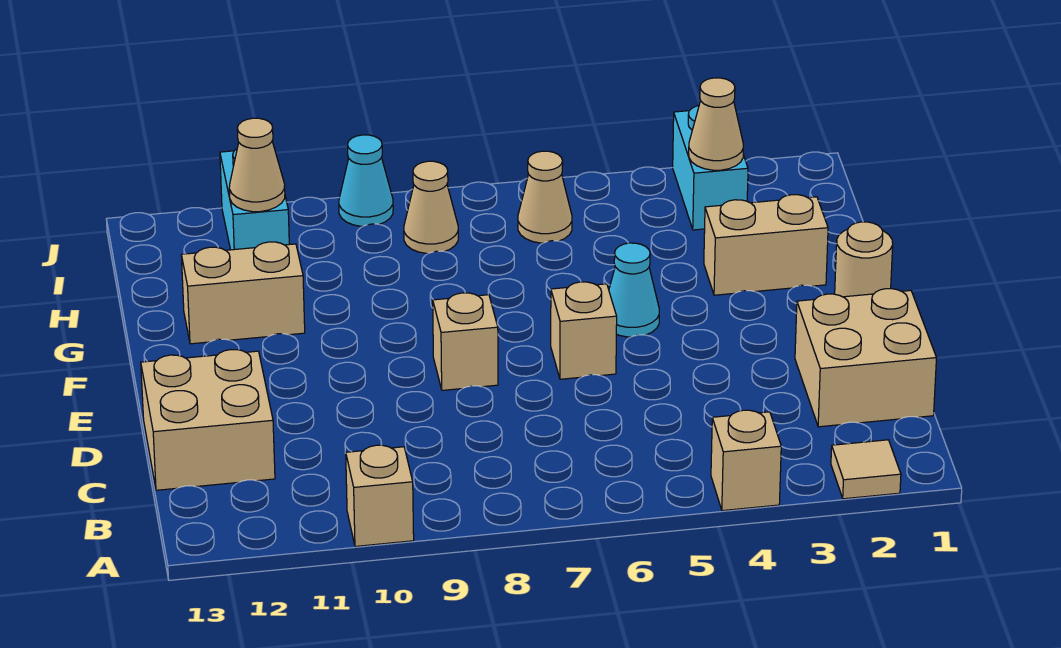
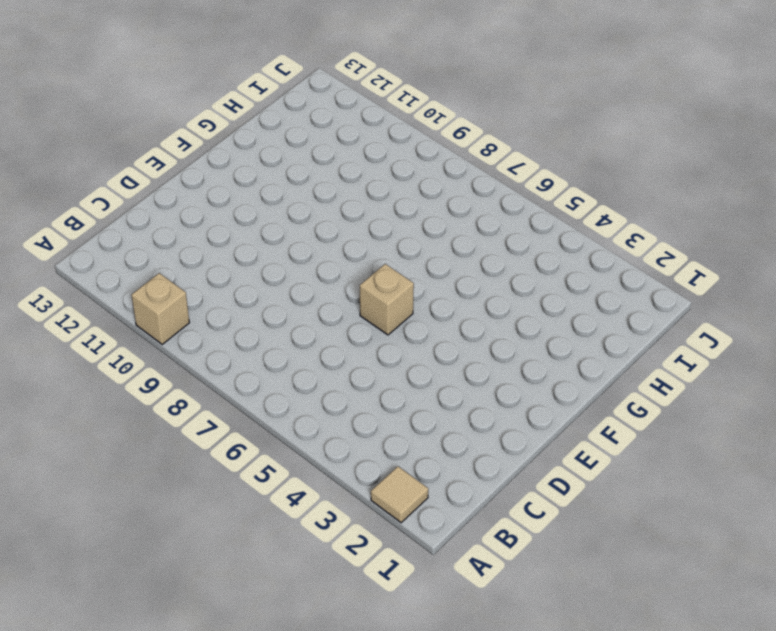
none -> tan 1x1 brick [711,410,781,511]
none -> tan 2x2 brick [795,289,936,427]
none -> tan 2x2 brick [141,350,275,490]

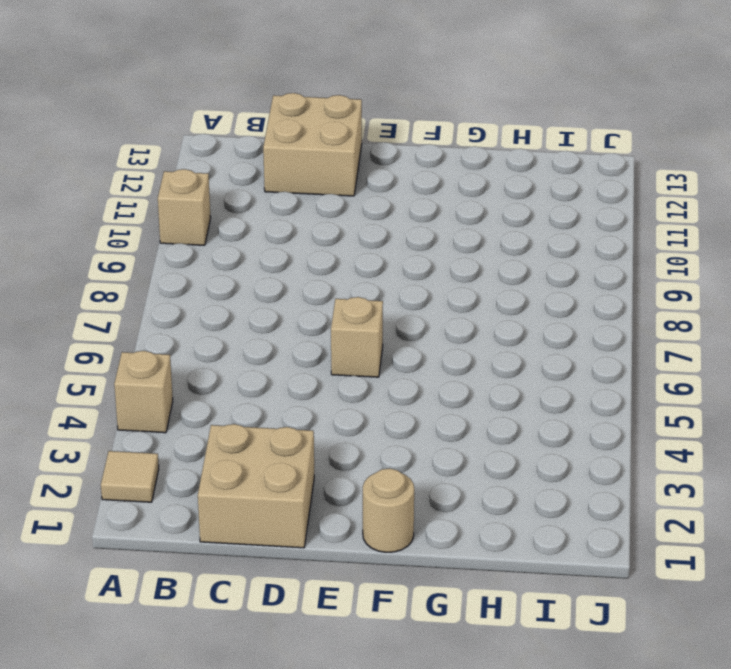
none -> tan 1x1 brick [433,293,498,390]
none -> cyan 1x1 cone [609,243,659,337]
none -> tan 1x2 brick [704,195,828,295]

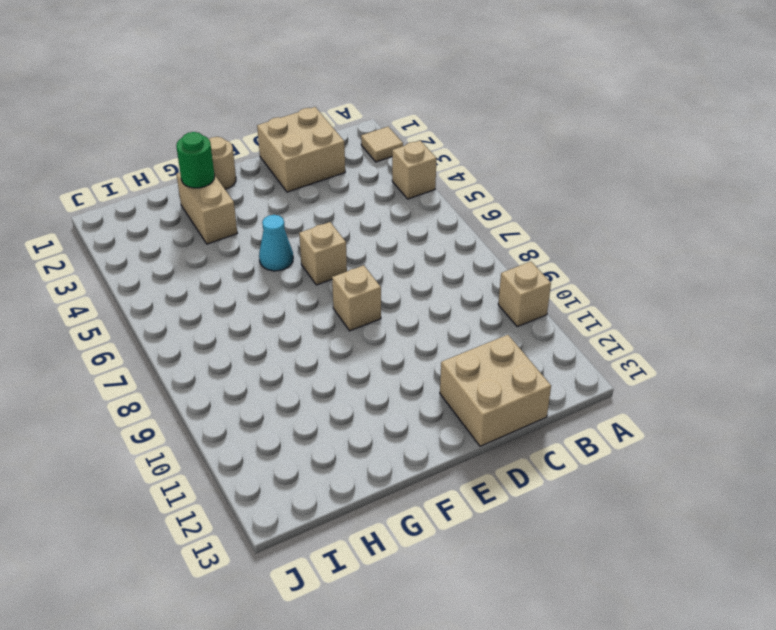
green 1x1 round brick [176,132,215,188] -> none
none -> tan 1x2 brick [181,242,305,344]
none -> cyan 1x2 brick [673,106,748,230]
none -> tan 1x1 cone [518,151,572,243]

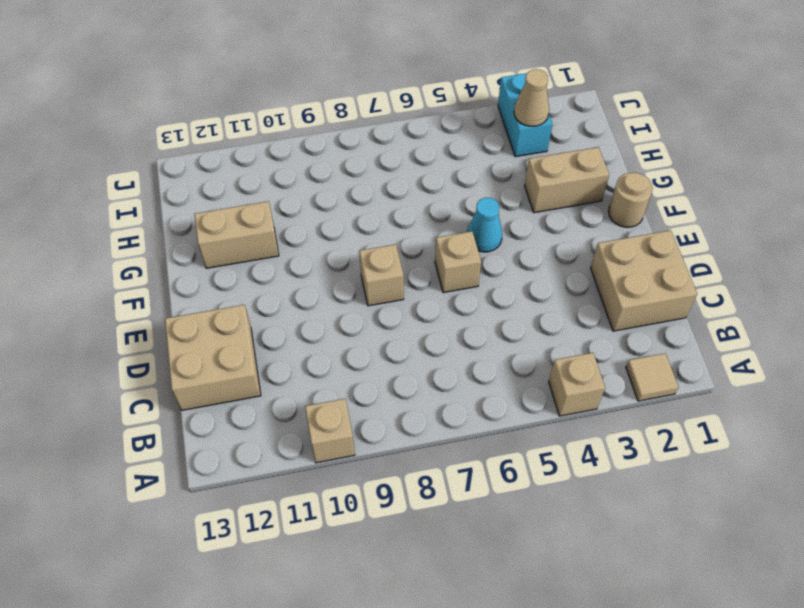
none -> tan 1x1 cone [518,151,572,243]
none -> tan 1x1 cone [404,161,458,254]
none -> cyan 1x2 brick [220,149,289,250]

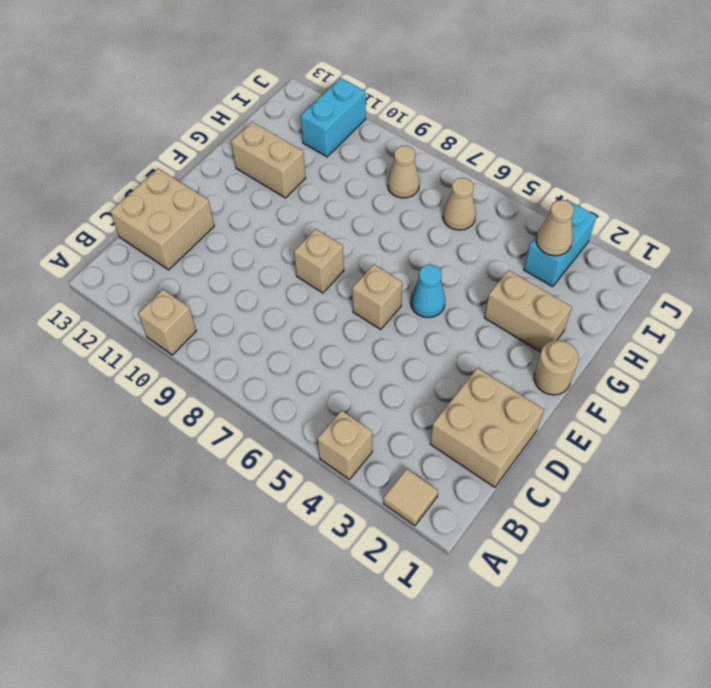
none -> cyan 1x1 cone [339,135,393,226]
none -> tan 1x1 cone [229,118,285,212]

